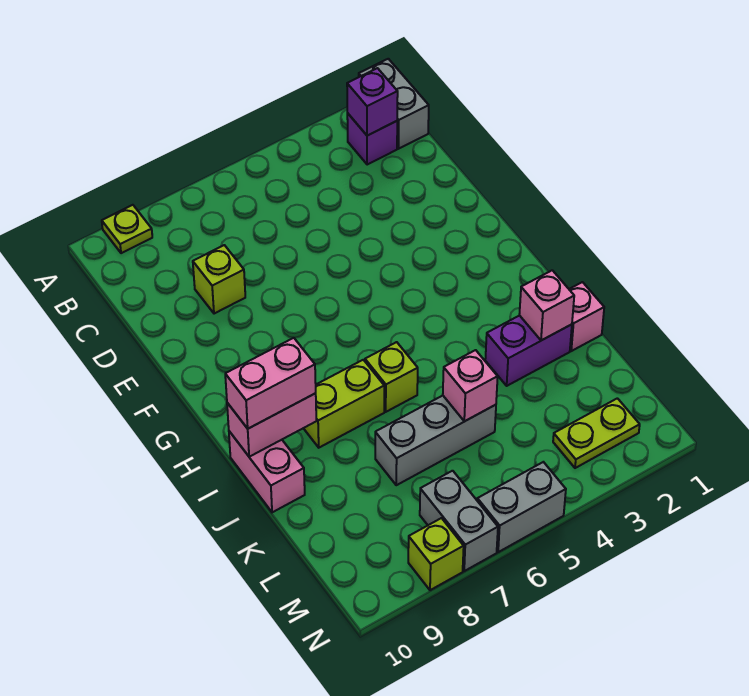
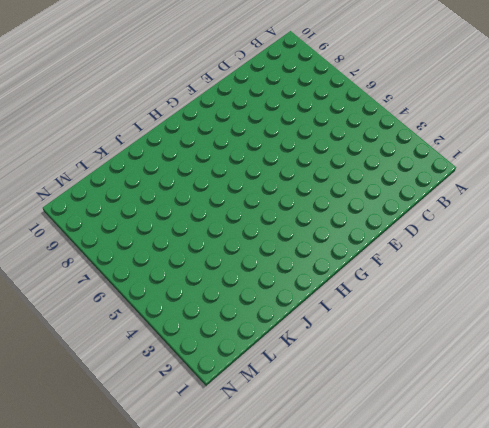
none -> grey 1x2 brick [359,59,429,149]
none -> lime 1x1 plate [102,205,152,253]
none -> purple 1x1 brick [347,113,397,165]

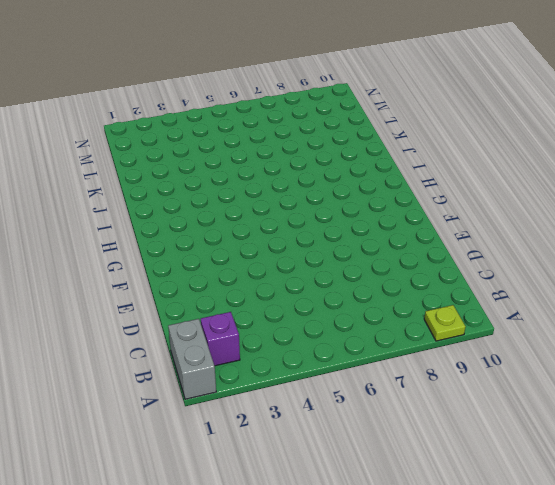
none -> lime 1x1 brick [193,245,245,314]
none -> lime 1x1 brick [365,342,418,412]
none -> lime 1x2 brick [304,360,384,448]

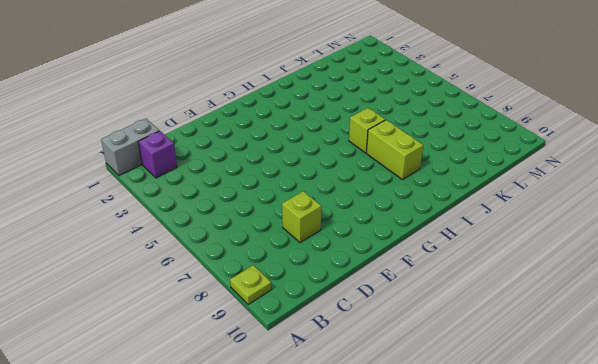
none -> pink 1x2 brick [229,431,305,512]
none -> pink 1x1 brick [569,282,604,351]
none -> purple 1x2 brick [485,315,572,386]

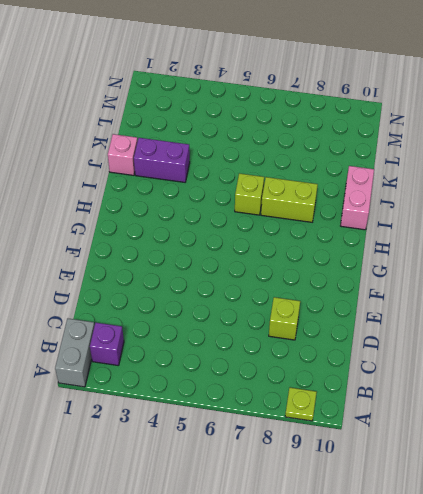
none -> grey 1x3 brick [375,396,496,485]
none -> lime 1x2 plate [553,398,640,468]
none -> grey 1x2 brick [420,471,498,571]

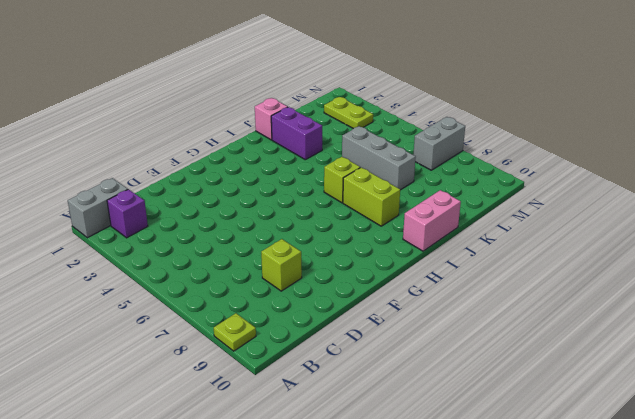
none -> grey 1x2 brick [477,462,566,552]
none -> lime 1x1 brick [408,518,464,590]
none -> purple 1x1 brick [347,68,398,136]

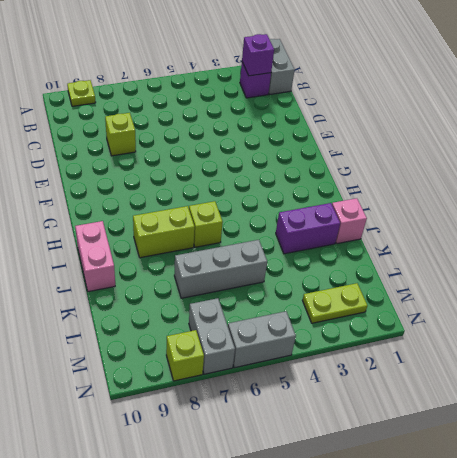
none -> pink 1x2 brick [227,393,316,457]
none -> pink 1x1 brick [519,270,574,340]
none -> pink 1x1 brick [443,350,498,421]

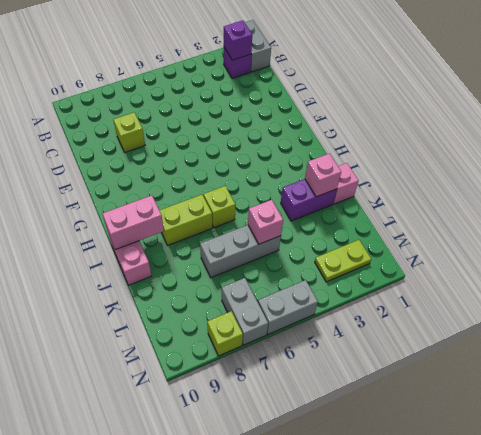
none -> lime 1x1 plate [102,205,152,253]
none -> pink 1x2 brick [225,338,316,429]

